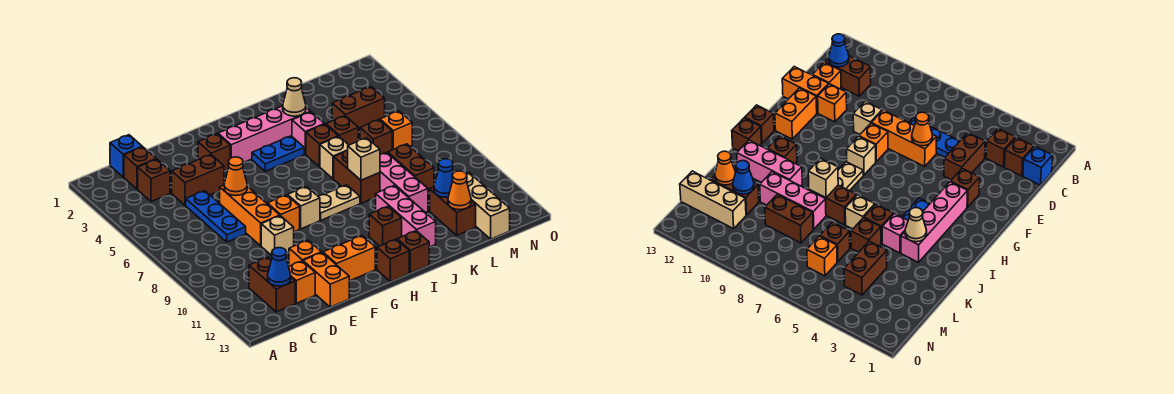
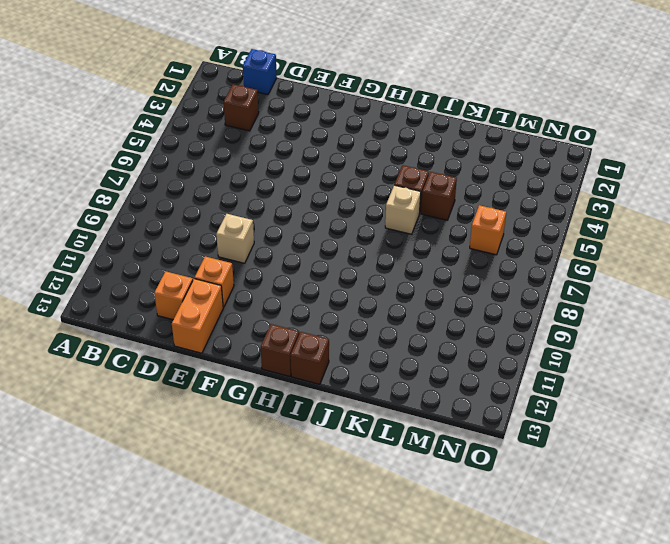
none -> brown 1x1 brick [124,147,156,189]
none -> brown 1x2 brick [249,257,295,312]
none -> brown 1x2 brick [172,154,224,205]
none -> blue 1x3 plate [186,191,246,242]

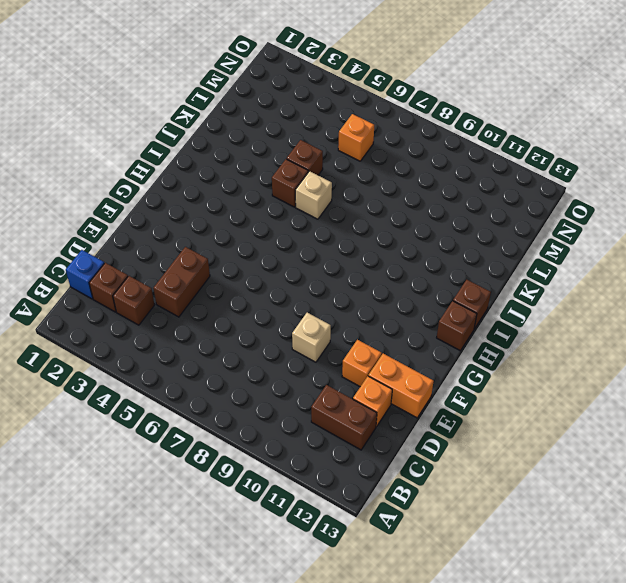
none -> blue 1x3 plate [186,191,246,242]
none -> orange 1x3 brick [220,185,280,246]
none -> brown 1x1 brick [198,134,230,171]
none -> orange 1x1 brick [267,195,300,232]

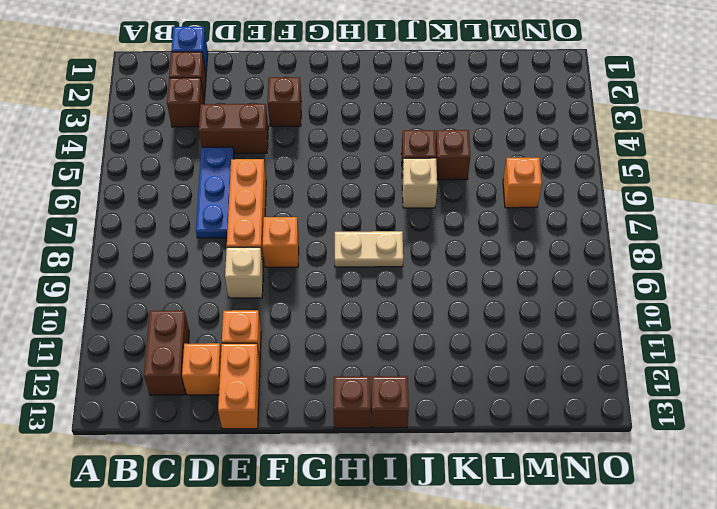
none -> orange 1x2 brick [323,236,375,281]
none -> pink 1x4 brick [218,106,310,163]
none -> tan 1x1 brick [288,187,320,229]
none -> blue 1x2 plate [252,136,304,171]

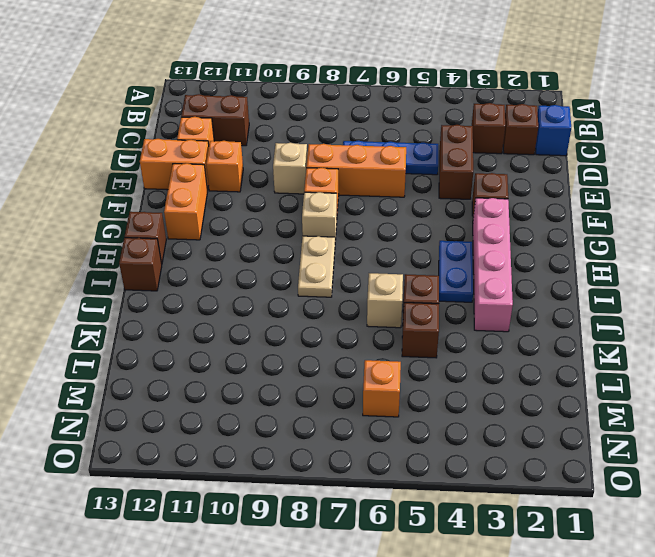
none -> brown 1x1 brick [369,206,402,246]
none -> pink 1x1 brick [292,112,324,154]
none -> brown 1x2 brick [334,150,380,203]
none -> pink 1x3 brick [376,186,436,247]

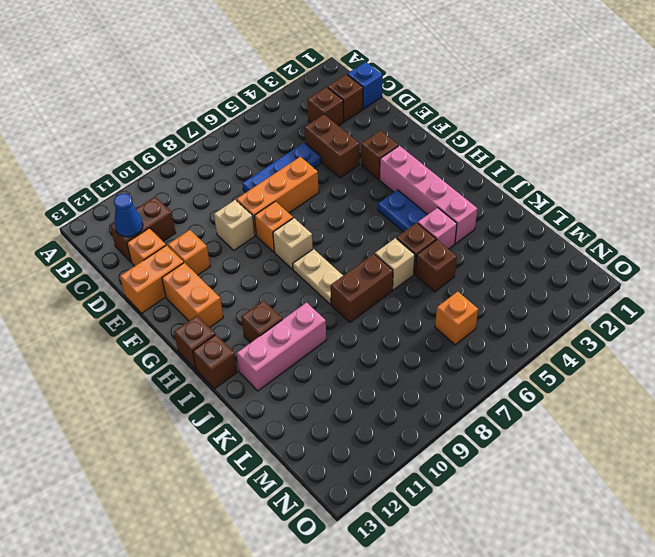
none -> pink 1x3 brick [380,152,428,212]
none -> brown 1x2 brick [332,87,385,132]
none -> brown 1x1 brick [360,120,392,154]
none -> brown 1x2 brick [388,144,434,193]

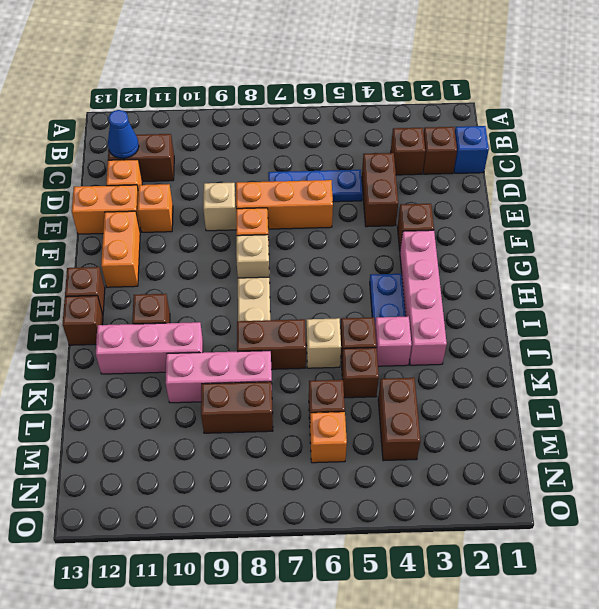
none -> brown 1x2 brick [430,187,476,235]
none -> tan 1x3 brick [466,172,510,239]
none -> orange 1x1 cone [224,157,247,196]
none -> tan 1x1 cone [283,78,306,116]

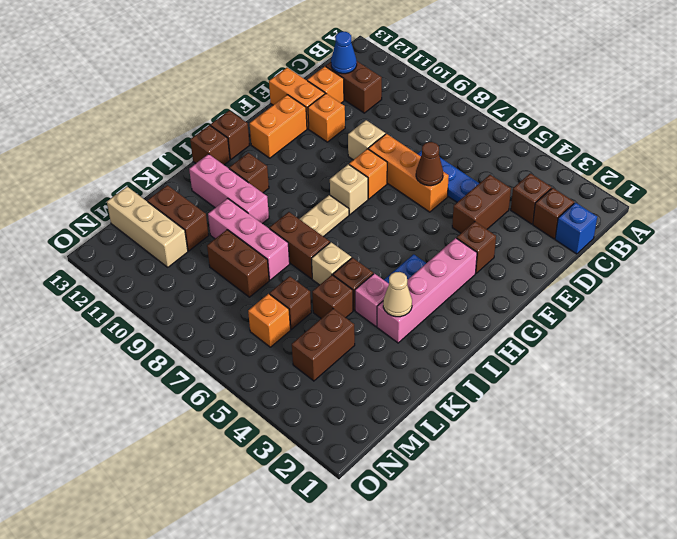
brown 1x1 cone [416,142,443,186] -> orange 1x1 cone [224,157,247,196]
none -> tan 1x1 brick [348,138,380,180]
none -> blue 1x1 cone [434,159,454,197]
none -> orange 1x1 cone [448,171,471,210]

